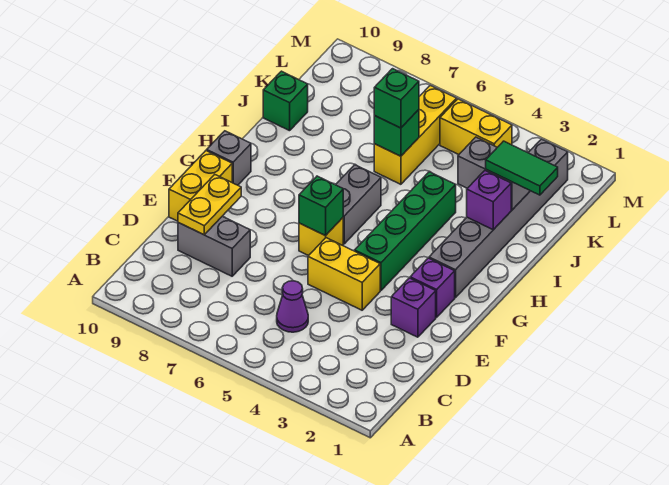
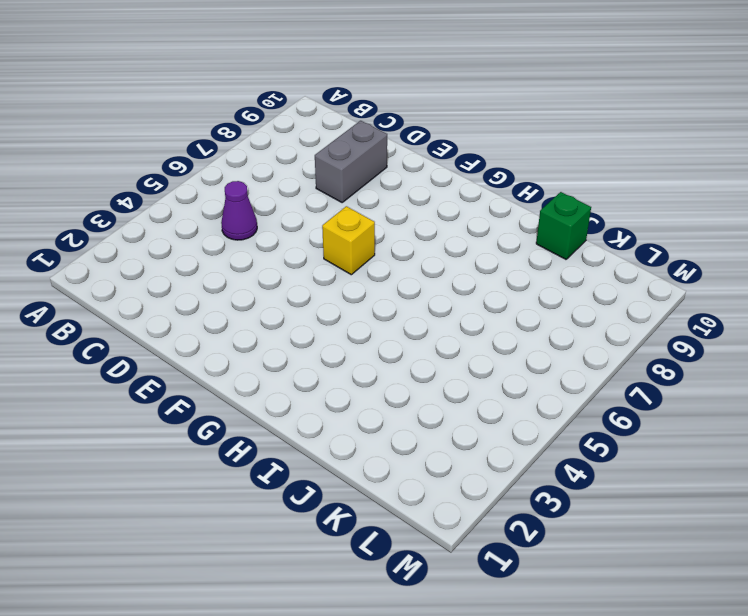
none -> purple 1x1 brick [391,278,436,337]
none -> yellow 1x2 brick [308,238,380,310]
none -> yellow 1x2 brick [169,151,232,221]

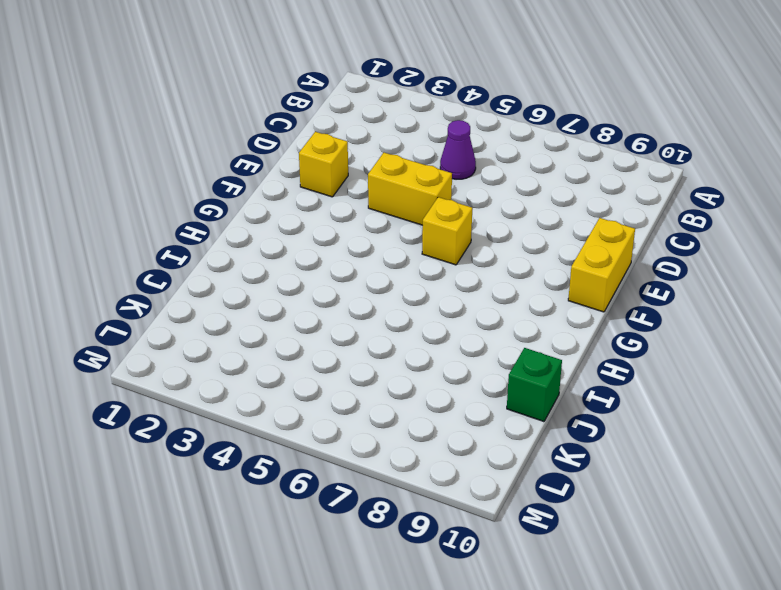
yellow 1x1 brick [299,132,348,197] -> purple 1x1 brick [391,278,436,337]
none -> grey 1x2 brick [178,216,250,276]
none -> purple 1x1 brick [410,258,455,317]
none -> green 1x4 brick [355,172,456,290]

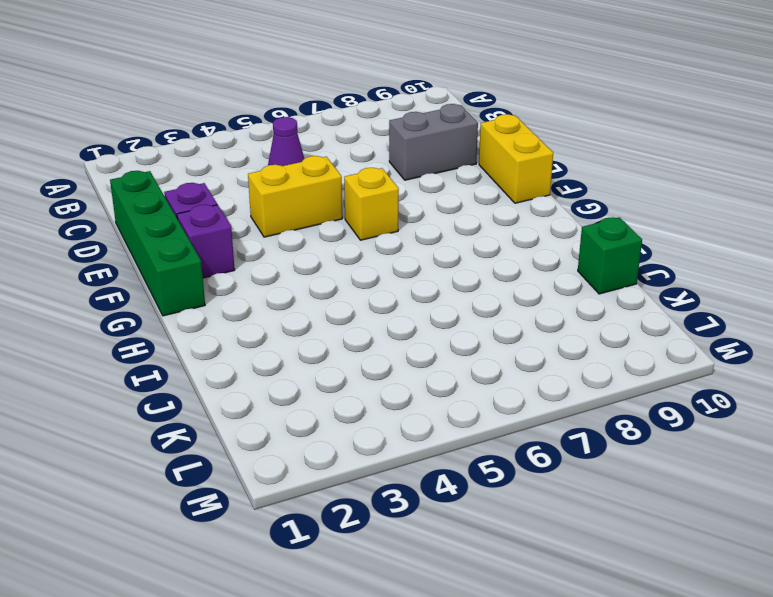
green 1x4 brick [110,171,205,316] -> green 1x4 brick moved to [355,172,456,290]
none -> grey 1x6 brick [429,139,568,298]
none -> grey 1x2 brick [336,165,381,244]
none -> grey 1x1 brick [207,131,251,185]

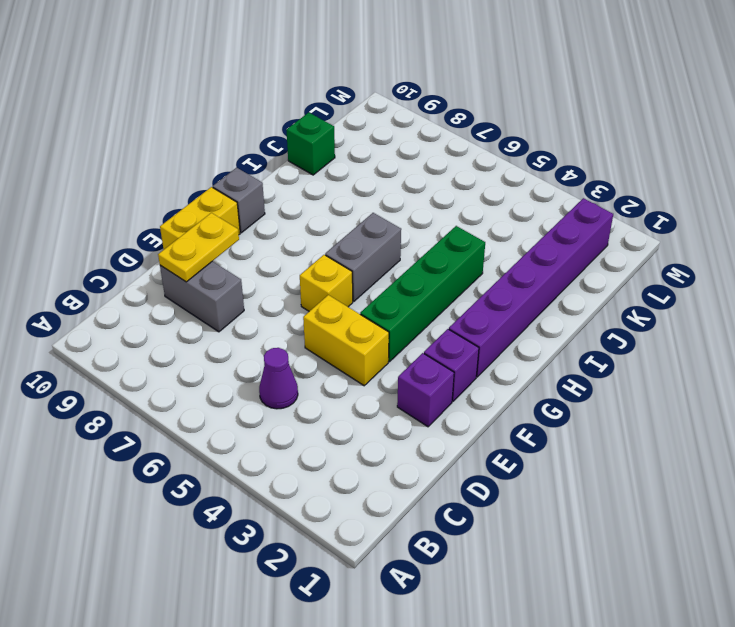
purple 1x6 brick [449,198,613,377] -> grey 1x6 brick [429,139,568,298]
none -> yellow 1x3 brick [374,86,457,184]
none -> yellow 1x2 brick [440,99,512,155]
none -> green 1x1 brick [299,176,343,236]

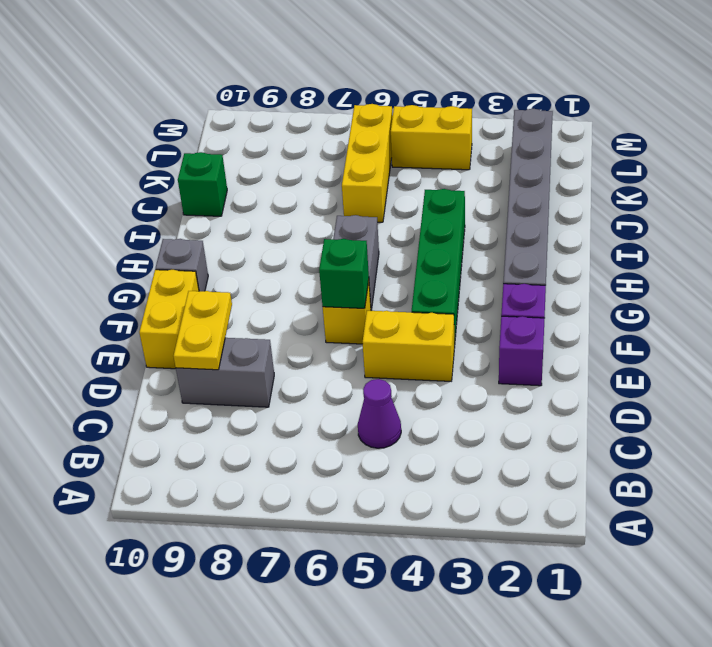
none -> purple 1x1 brick [467,171,511,230]
none -> grey 1x2 brick [458,137,530,210]
none -> green 1x1 brick [374,110,419,156]

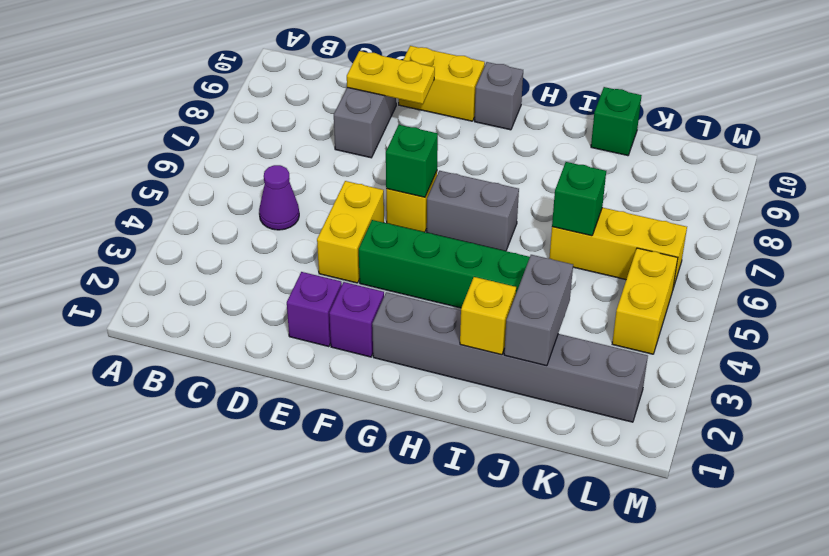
yellow 1x1 brick [460,277,516,355] -> purple 1x1 brick [467,171,511,230]
none -> green 1x2 tile [486,141,558,195]
none -> green 1x1 brick [374,69,419,128]

